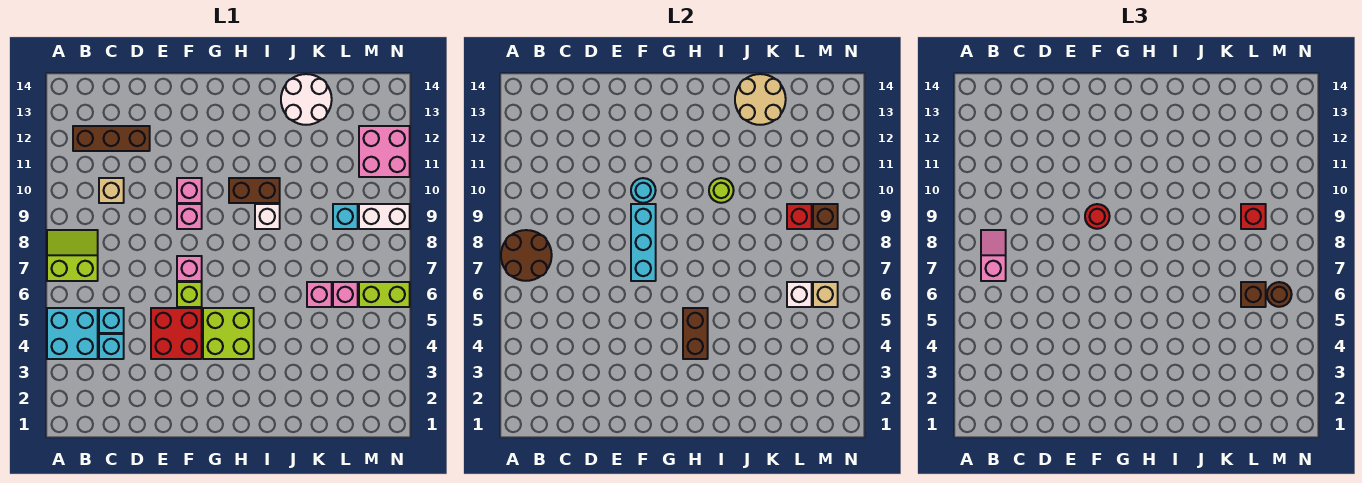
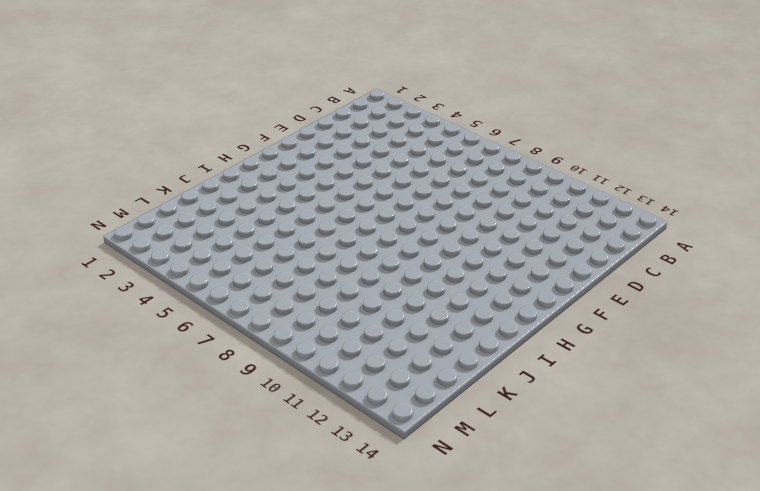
none -> cyan 2x2 brick [47,308,98,359]
none -> lime 2x2 slope [47,230,98,281]
none -> brown 1x3 brick [73,126,150,151]
none -> cyan 1x1 brick [99,334,124,359]

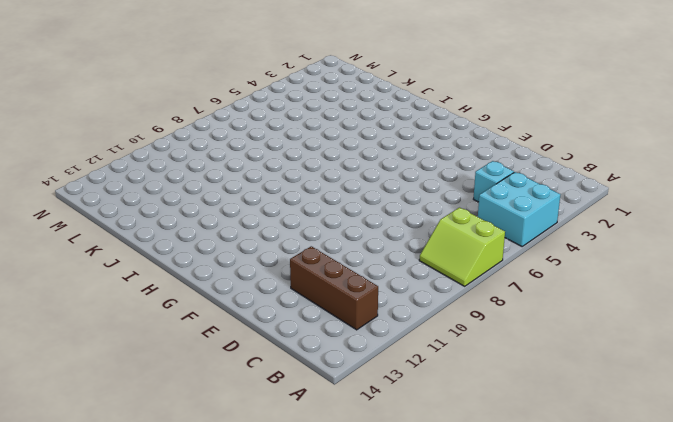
none -> cyan 1x1 brick [99,308,124,333]
none -> tan 1x1 brick [99,178,124,203]
none -> red 2x2 brick [151,308,202,359]
none -> lime 1x1 brick [177,282,202,307]

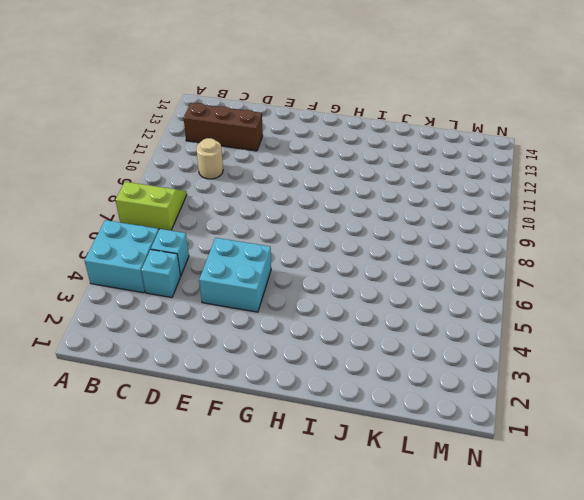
tan 1x1 round brick [196,138,223,179] -> tan 1x1 brick [99,178,124,203]
cyan 2x2 brick [199,238,271,312] -> red 2x2 brick [151,308,202,359]
none -> lime 1x1 brick [177,282,202,307]
none -> pink 1x1 brick [177,256,202,281]
none -> pink 1x1 brick [177,204,202,229]
none -> pink 1x1 brick [177,178,202,203]

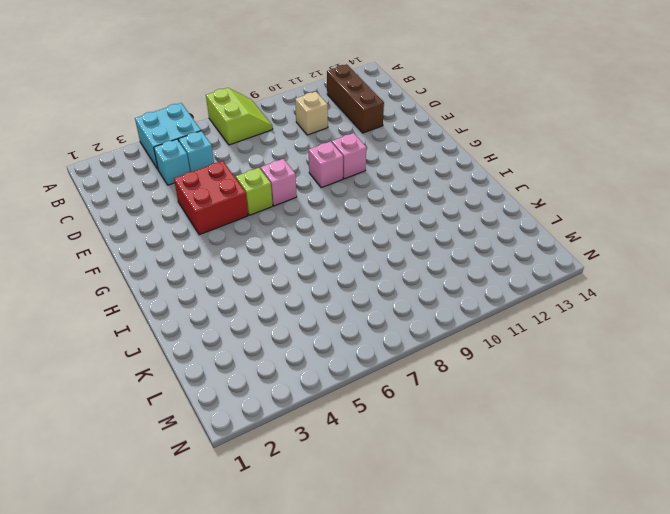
none -> lime 2x2 brick [203,308,254,359]
none -> brown 1x2 brick [229,178,280,203]
none -> white 1x1 brick [255,204,280,229]
none -> white 2x2 round brick [281,74,332,125]

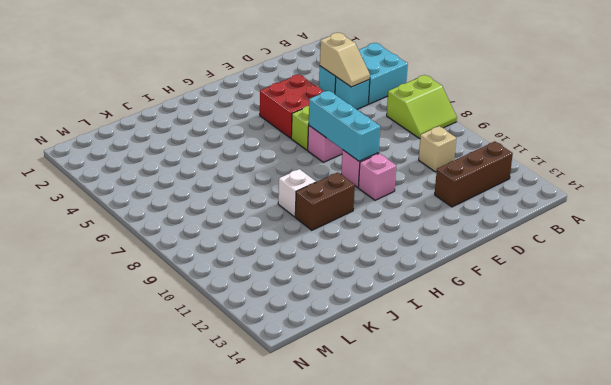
tan 1x2 slope [320,33,370,87] -> none
none -> lime 2x2 brick [203,308,254,359]
none -> white 2x2 round brick [281,74,332,125]
none -> pink 1x1 brick [307,282,332,307]
none -> pink 1x1 brick [333,282,358,307]

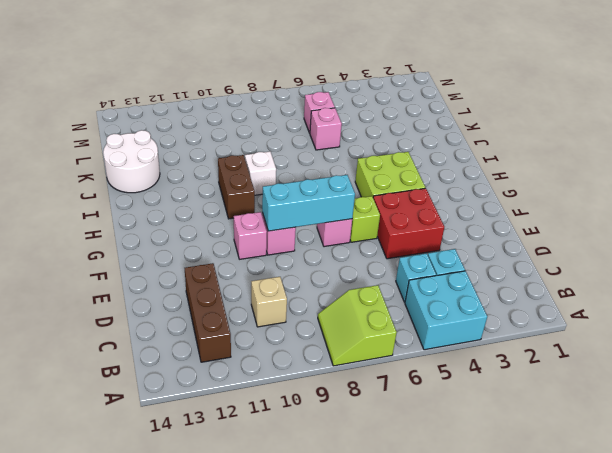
none -> cyan 1x1 brick [333,204,358,229]
none -> lime 1x2 brick [359,282,410,307]
none -> white 1x2 brick [359,204,410,229]
none -> pink 2x2 brick [359,126,410,177]

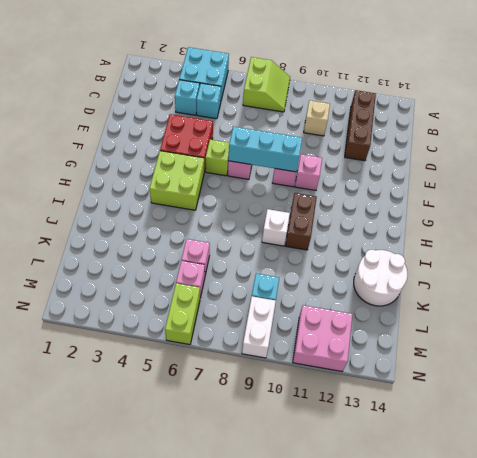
none -> brown 2x2 round brick [501,230,552,281]
none -> cyan 1x1 round brick [631,178,656,203]
none -> brown 1x2 brick [683,308,708,359]
none -> lime 1x1 round brick [709,178,734,203]

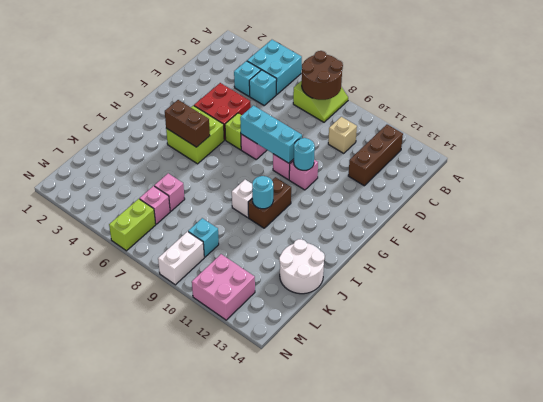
cyan 1x1 round brick [252,176,273,209] -> lime 1x1 round brick [709,178,734,203]
none -> tan 2x2 round brick [735,74,786,125]
none -> white 1x1 brick [787,282,812,307]
none -> red 1x1 brick [787,204,812,229]
none -> tan 1x1 brick [813,282,838,307]

